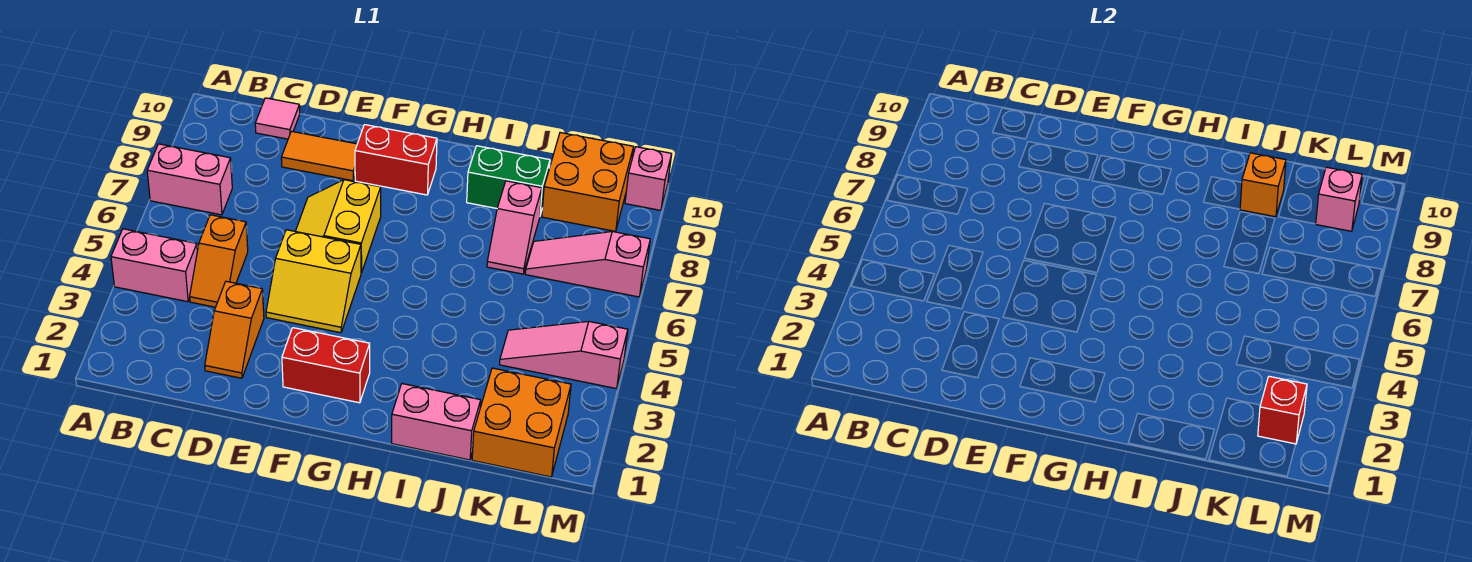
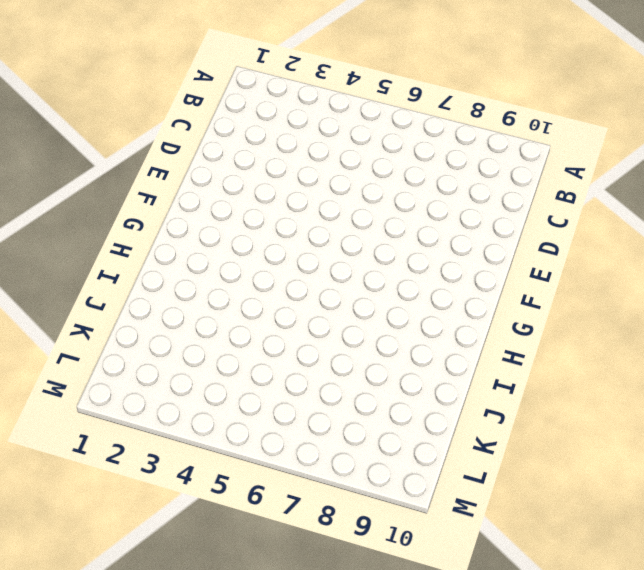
none -> pink 1x2 brick [111,229,197,302]
none -> pink 1x2 brick [147,144,232,215]
none -> orange 1x2 slope [190,215,248,307]

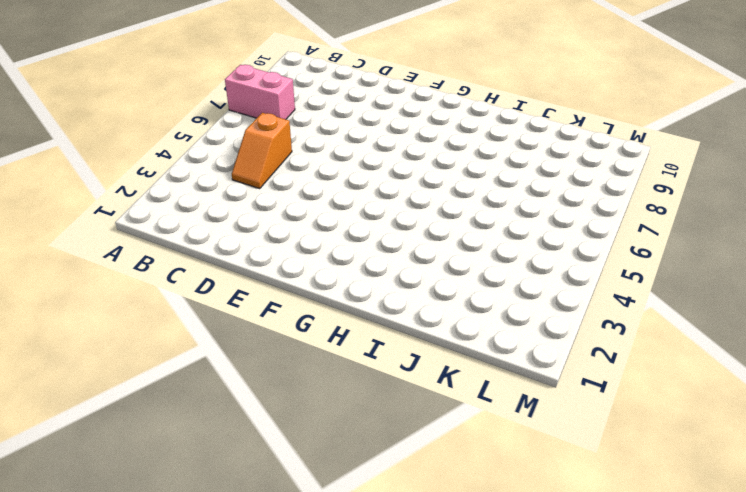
none -> pink 1x2 brick [111,229,197,302]
none -> pink 1x1 tile [255,98,300,139]
none -> orange 1x2 slope [205,281,264,378]

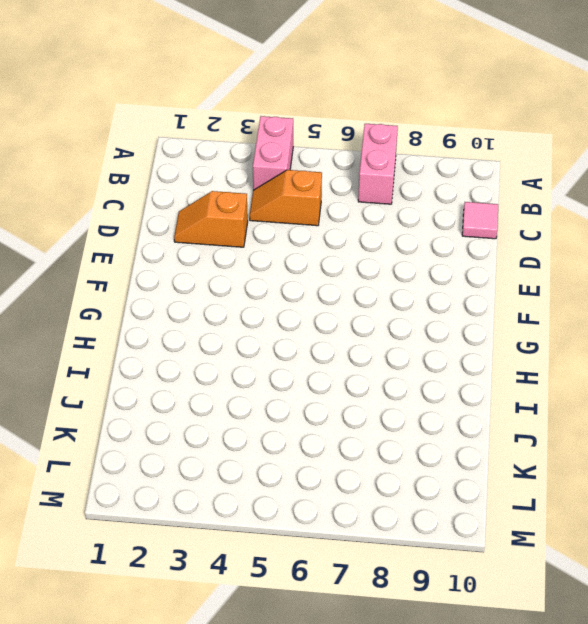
none -> orange 1x2 tile [281,131,357,181]
none -> yellow 2x2 slope [266,230,361,333]
none -> yellow 2x2 slope [295,180,381,273]

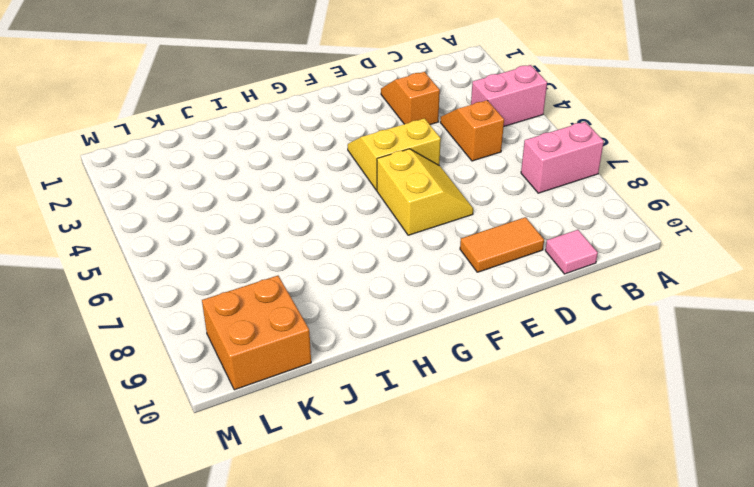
none -> red 1x2 brick [282,328,370,403]
none -> red 1x2 brick [355,125,437,195]
none -> pink 1x2 brick [392,384,481,460]

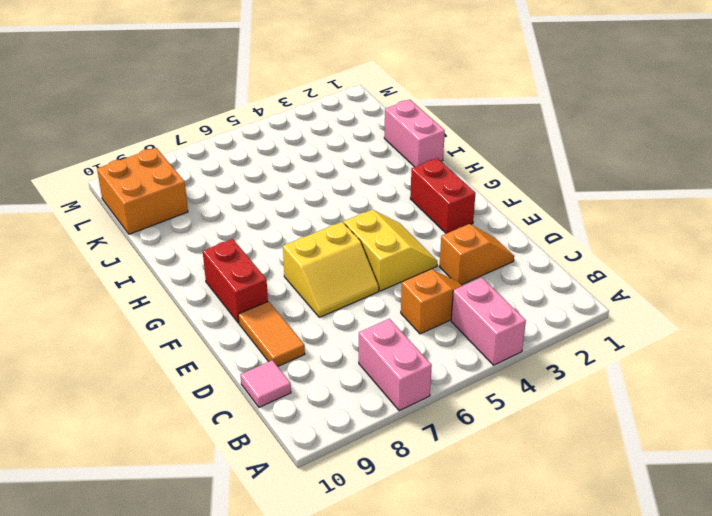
none -> green 1x2 brick [467,146,550,215]
none -> pink 1x2 slope [487,181,542,274]
none -> orange 2x2 brick [472,368,571,477]

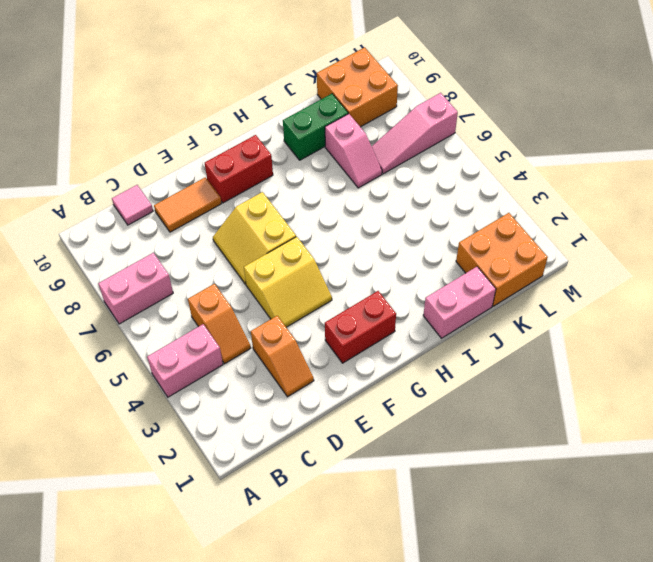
none -> pink 1x3 slope [500,321,628,389]
none -> pink 1x1 brick [625,147,672,210]
none -> orange 1x1 brick [1240,153,1286,217]

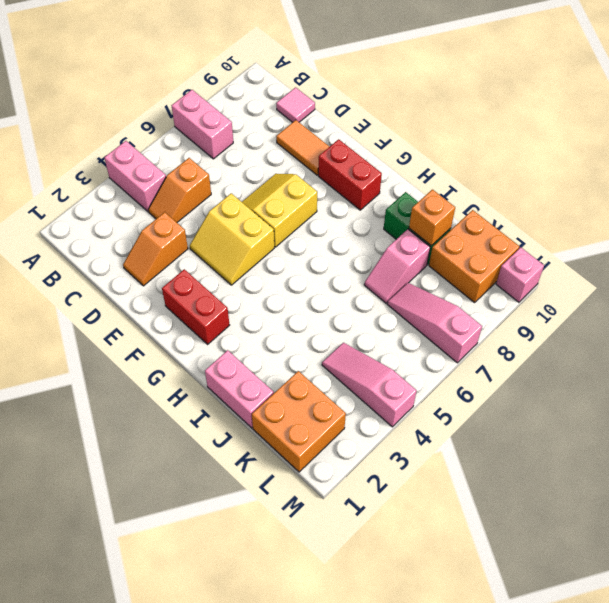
none -> red 1x1 brick [1258,376,1307,444]
none -> pink 1x1 brick [1316,167,1362,231]

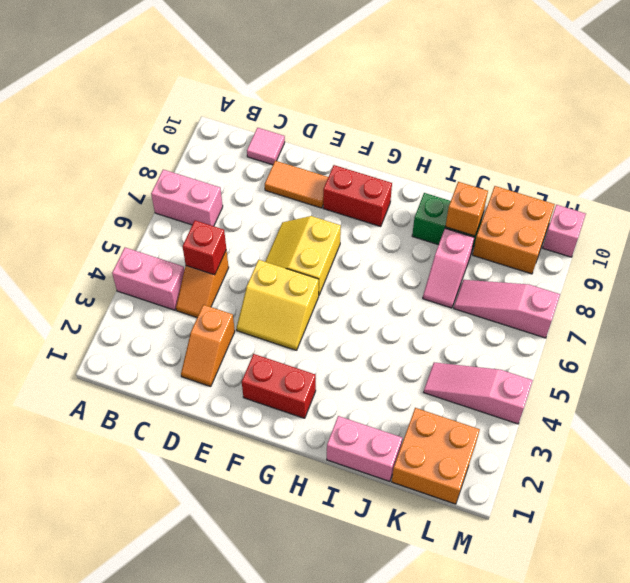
red 1x1 brick [183,220,226,275] -> red 1x1 brick moved to [1258,376,1307,444]
none -> pink 1x1 brick [1316,167,1362,231]

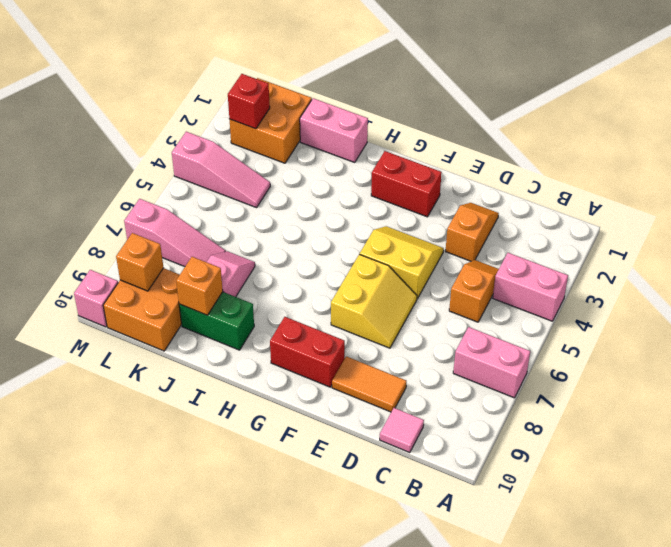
orange 1x1 brick [116,233,164,291] -> pink 1x1 brick [1316,167,1362,231]

